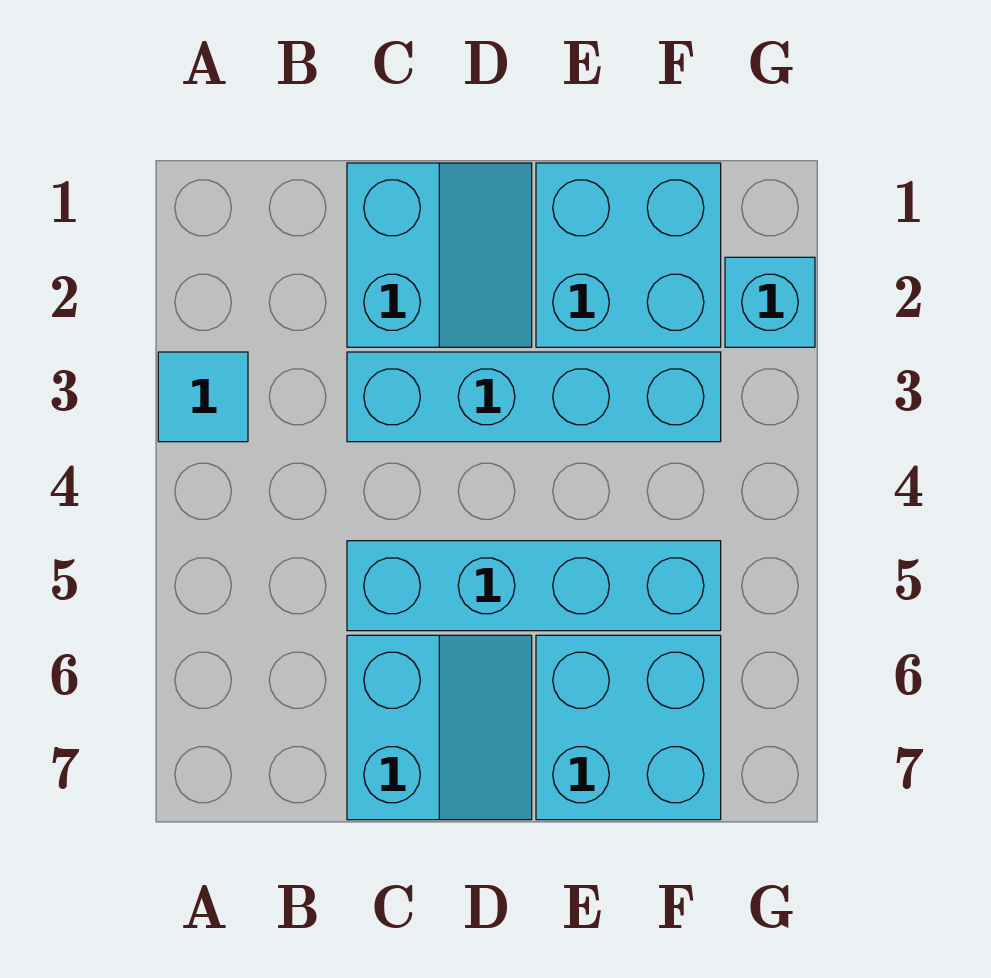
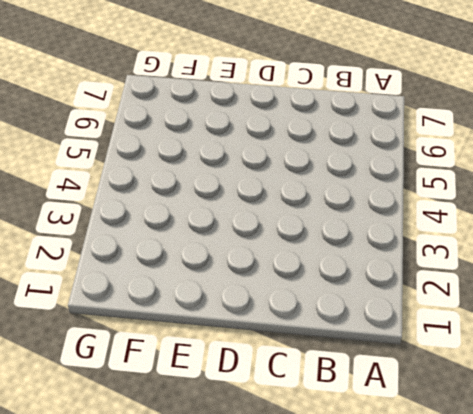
none -> cyan 1x1 tile [158,352,248,442]
none -> cyan 2x2 slope [347,163,532,347]

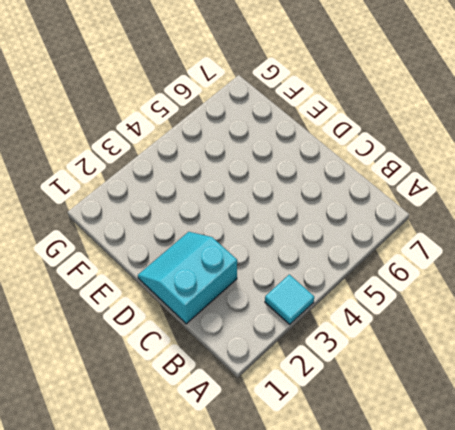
none -> cyan 1x4 brick [347,352,721,442]
none -> cyan 1x4 brick [347,541,721,631]

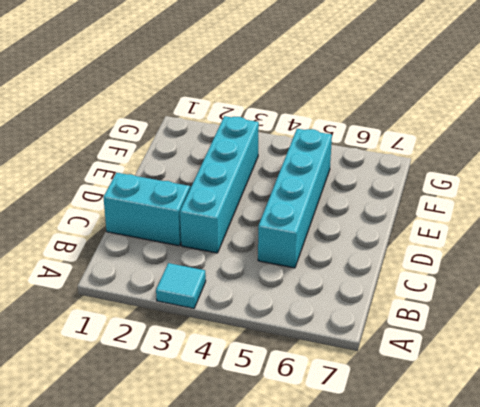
none -> cyan 2x2 slope [347,635,532,820]
none -> cyan 2x2 brick [536,163,721,347]

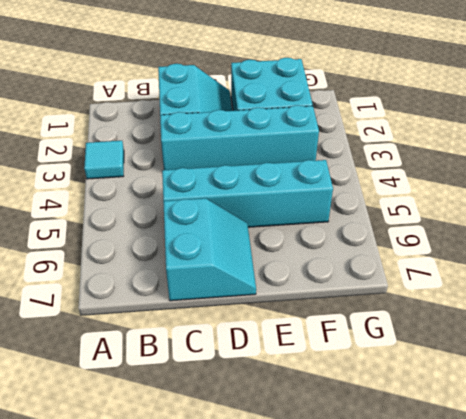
none -> cyan 2x2 brick [536,635,721,820]
none -> cyan 1x1 brick [725,257,815,347]

